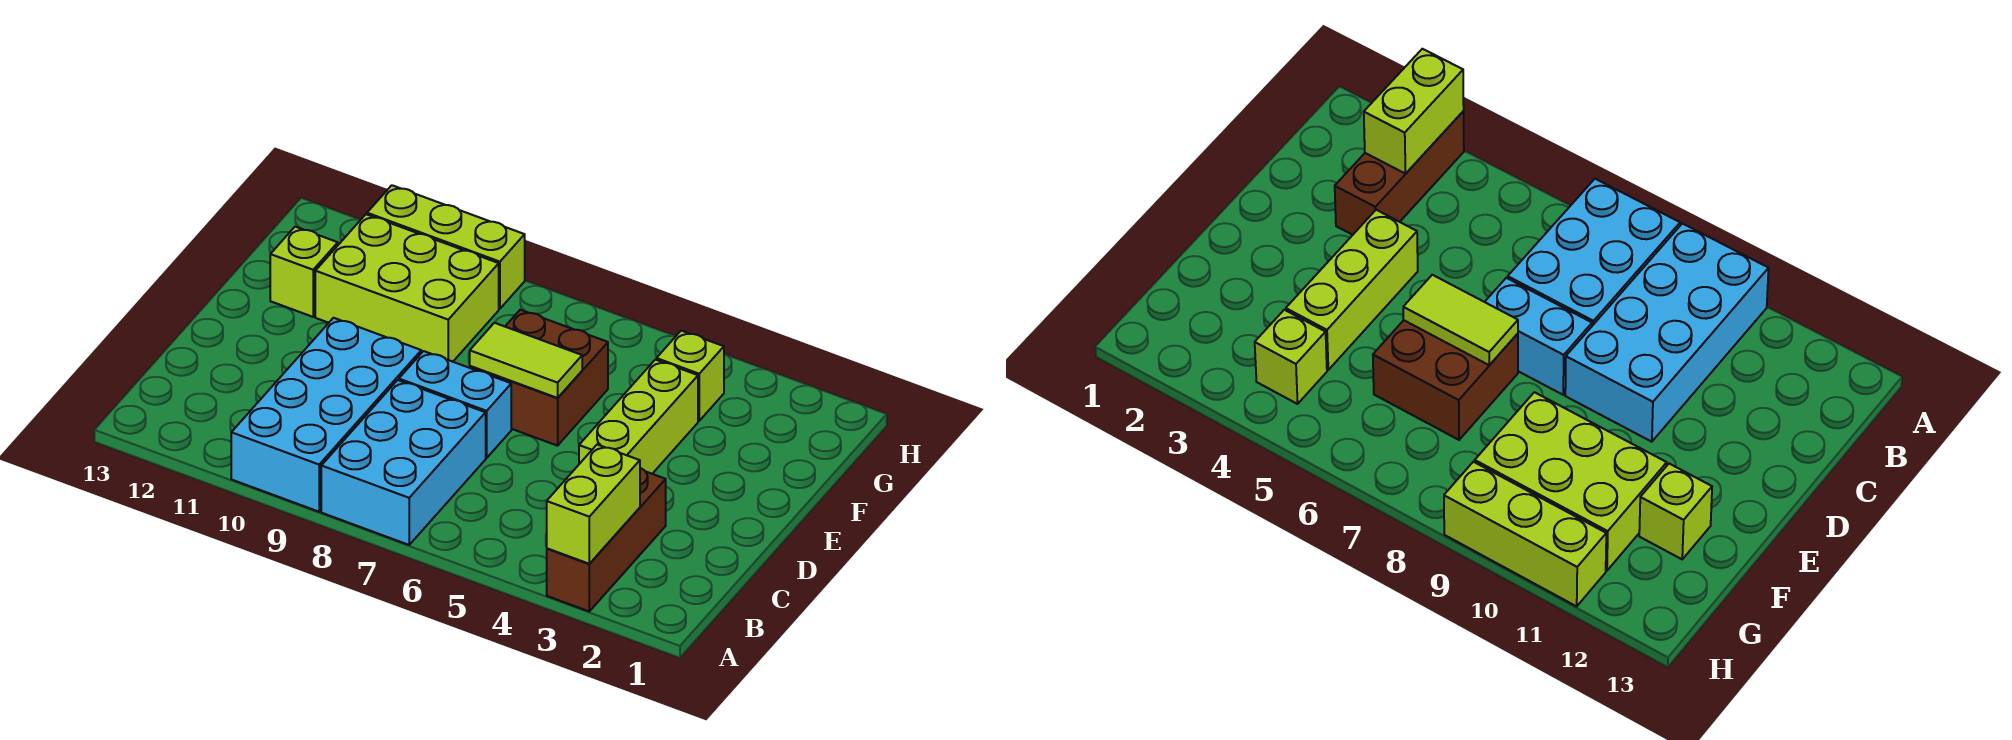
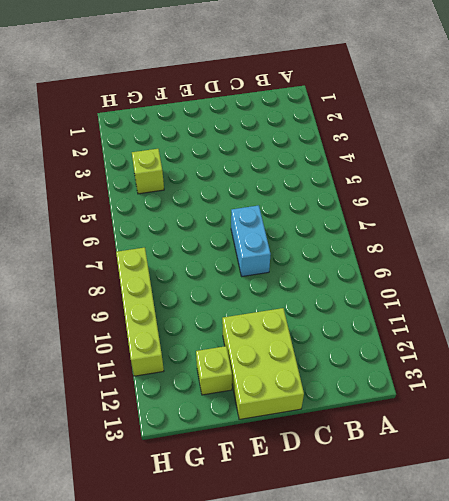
lime 2x3 brick [222,308,304,420] -> lime 2x3 brick moved to [315,214,499,362]
lime 1x4 brick [116,248,164,376] -> lime 1x3 brick [367,185,525,309]
none -> brown 1x3 brick [547,468,666,611]
none -> cyan 2x3 brick [321,380,486,545]
none -> cyan 2x4 brick [231,318,421,512]

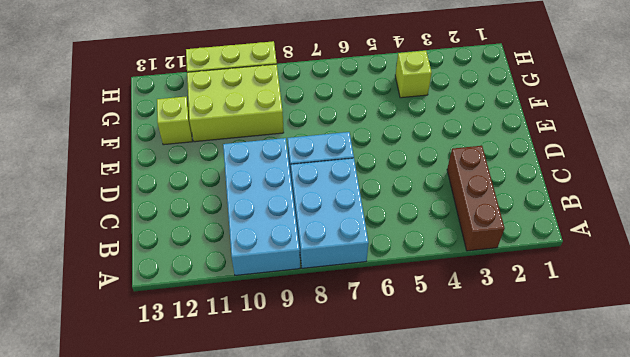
none -> lime 1x3 brick [579,360,698,474]
none -> brown 2x2 brick [470,310,608,446]
none -> lime 1x2 brick [547,445,640,564]

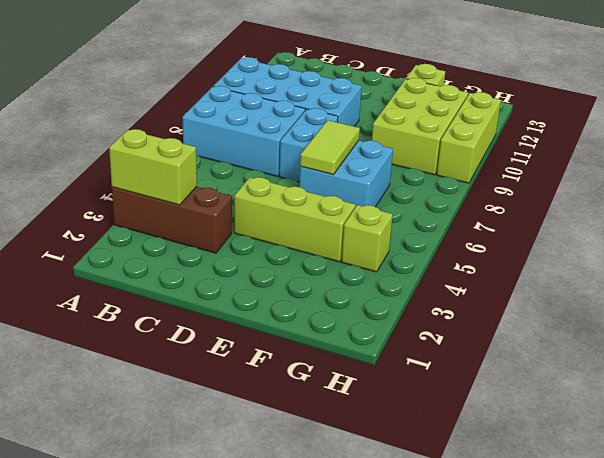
cyan 2x2 brick [299,141,393,207] -> brown 2x2 brick [470,310,608,446]

